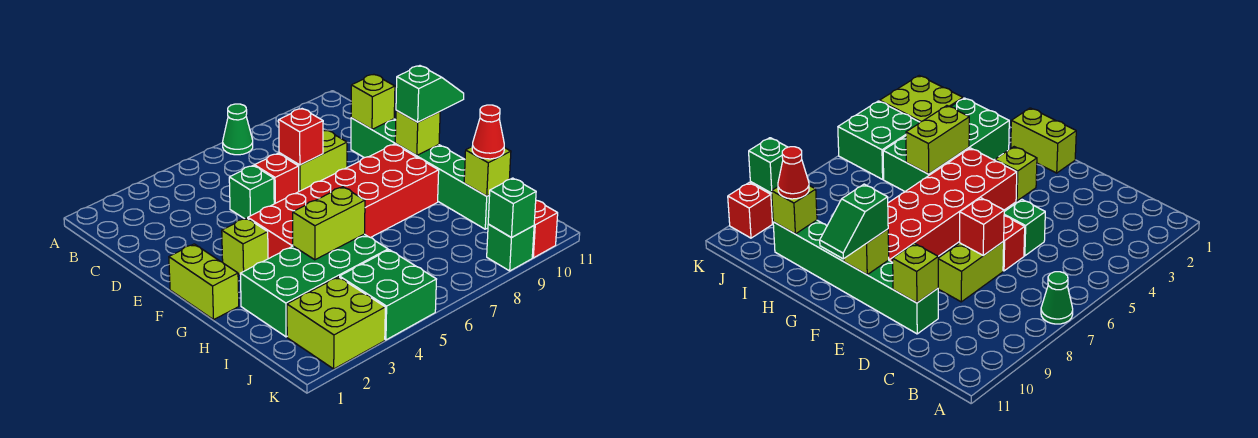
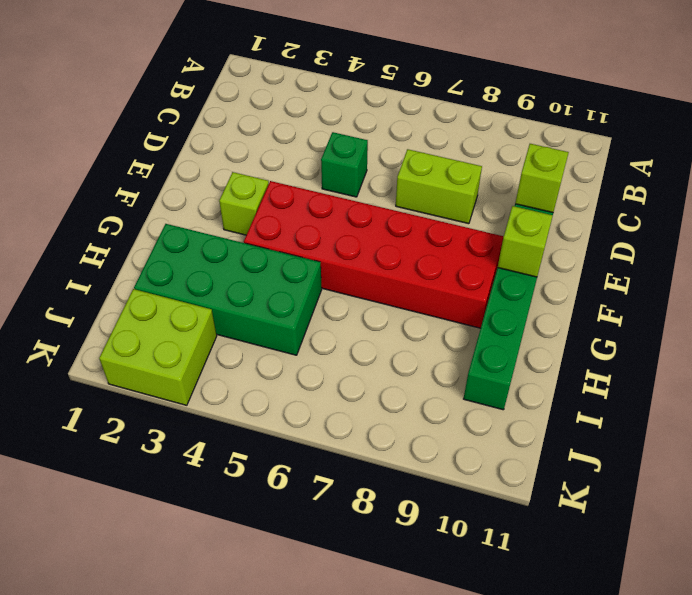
none -> green 1x1 cone [223,104,253,155]
none -> red 1x1 brick [254,154,299,204]
none -> lime 1x2 brick [169,244,239,320]

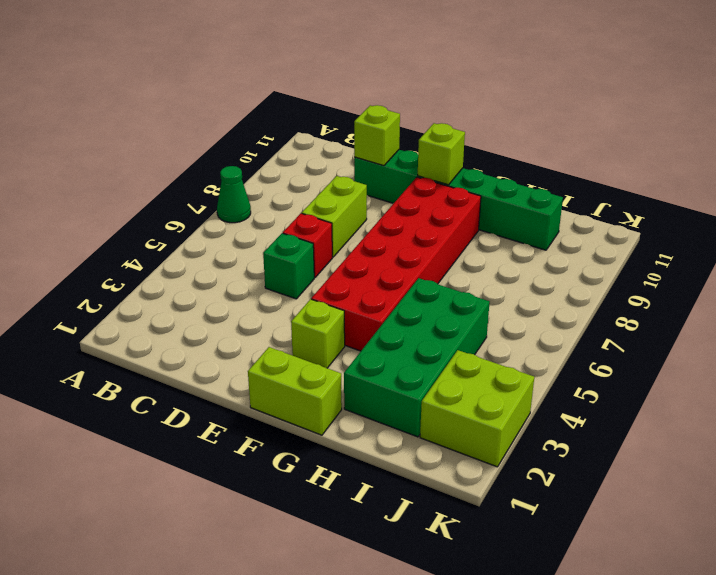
none -> green 2x2 brick [340,250,437,340]
none -> green 1x1 brick [487,224,534,271]
none -> red 1x1 brick [532,201,558,258]

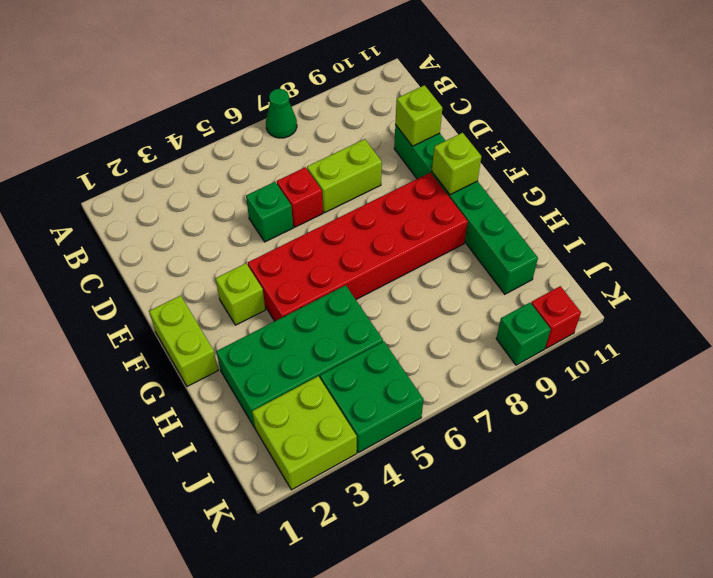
none -> red 1x1 brick [279,109,323,165]
none -> lime 1x2 brick [293,187,365,260]
none -> lime 1x1 brick [464,147,511,196]

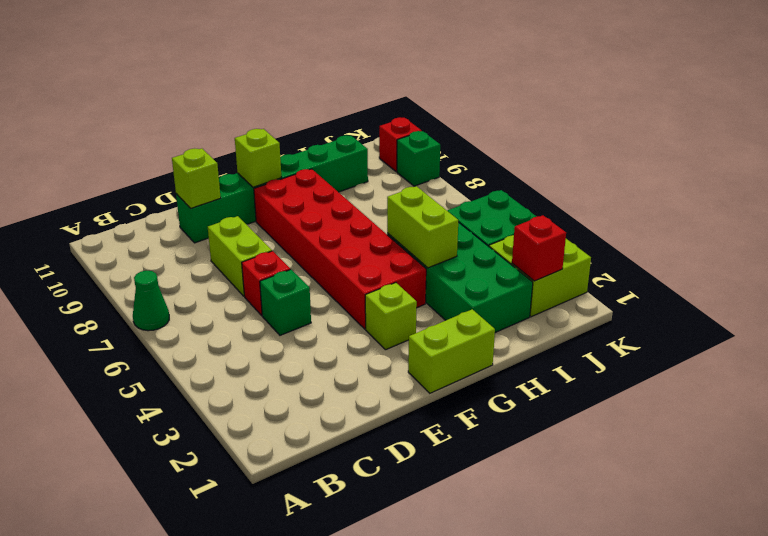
red 1x1 brick [512,215,566,281] -> red 1x1 brick moved to [279,109,323,165]
none -> lime 1x1 brick [464,147,511,196]
none -> green 1x1 brick [488,178,536,238]
none -> green 1x2 slope [396,66,464,122]

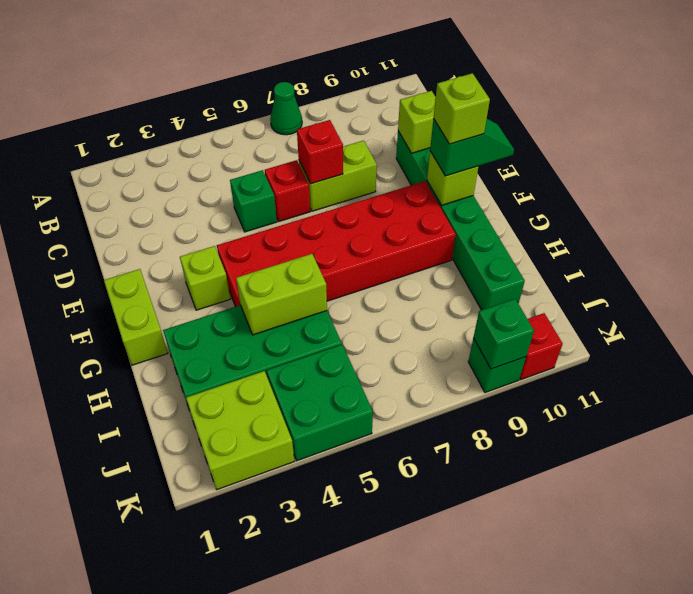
lime 1x1 brick [434,73,490,144] -> lime 1x1 brick moved to [464,147,511,196]
none -> red 1x1 cone [472,105,504,159]

